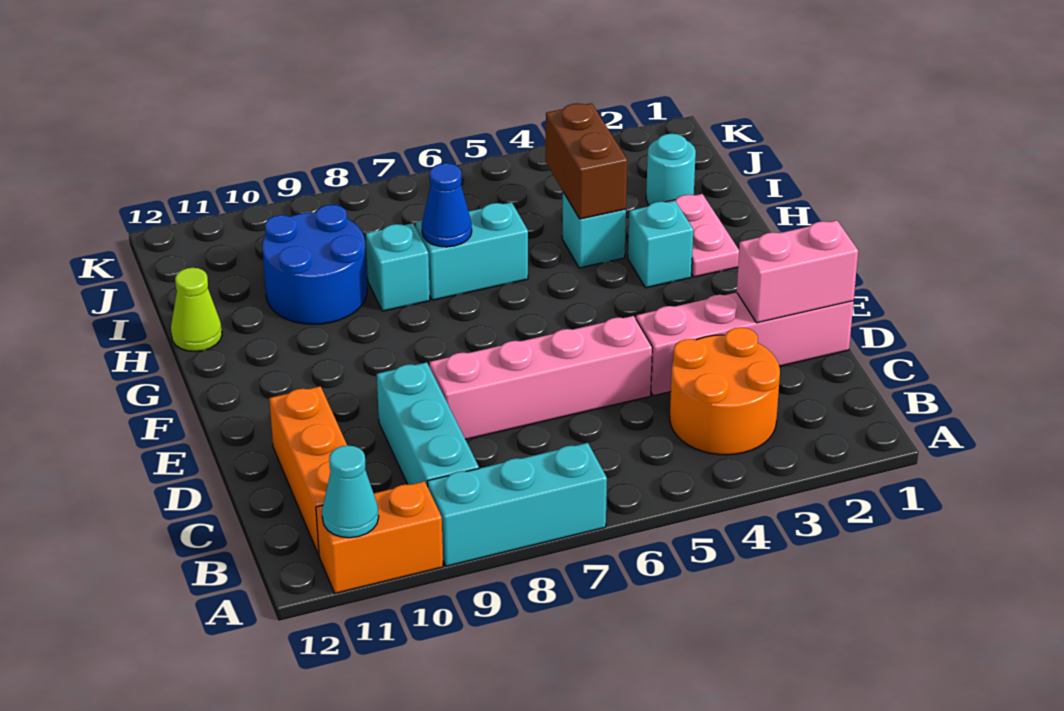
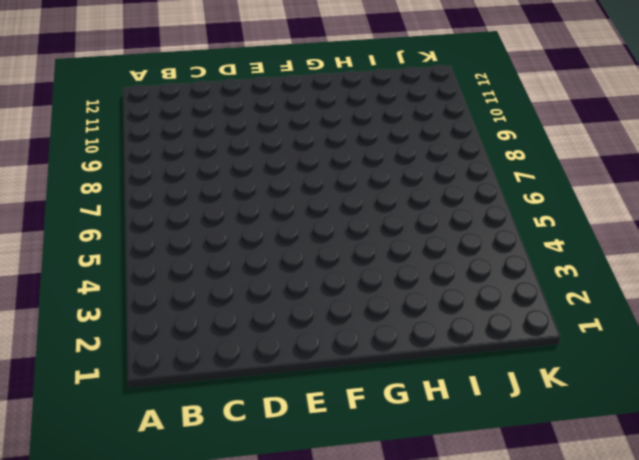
none -> cyan 1x3 brick [427,443,607,566]
none -> orange 1x2 brick [316,481,443,593]
none -> orange 2x2 round brick [670,327,780,455]

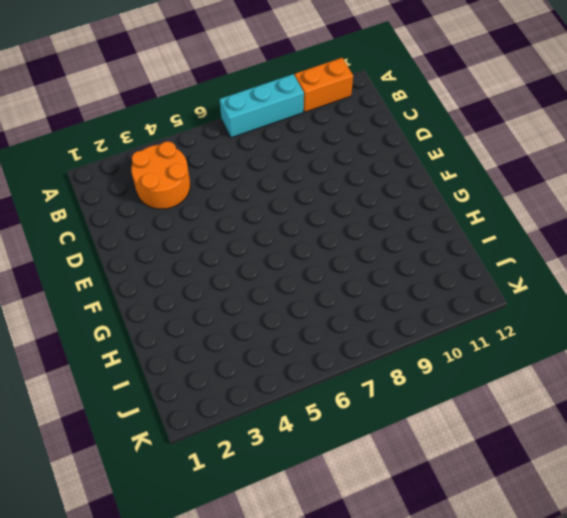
none -> cyan 1x3 brick [377,362,479,487]
none -> orange 1x3 brick [269,386,347,555]
none -> pink 1x4 brick [636,293,854,396]

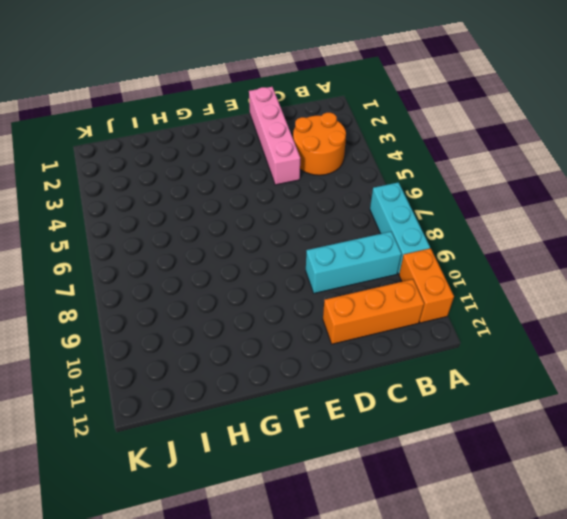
none -> pink 1x4 brick [430,316,652,439]
none -> pink 1x2 plate [667,194,739,277]
none -> cyan 1x1 brick [628,201,693,288]

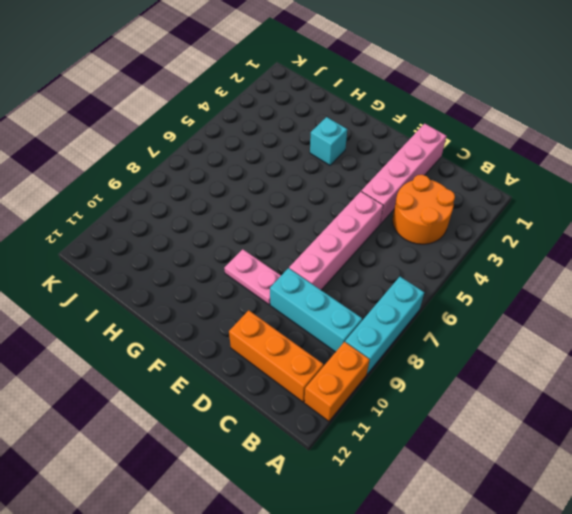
pink 1x2 plate [224,249,281,304] -> pink 1x2 plate moved to [667,194,739,277]
none -> cyan 1x1 brick [562,192,626,268]
none -> cyan 1x2 brick [416,202,528,300]
none -> cyan 1x1 brick [366,223,430,311]

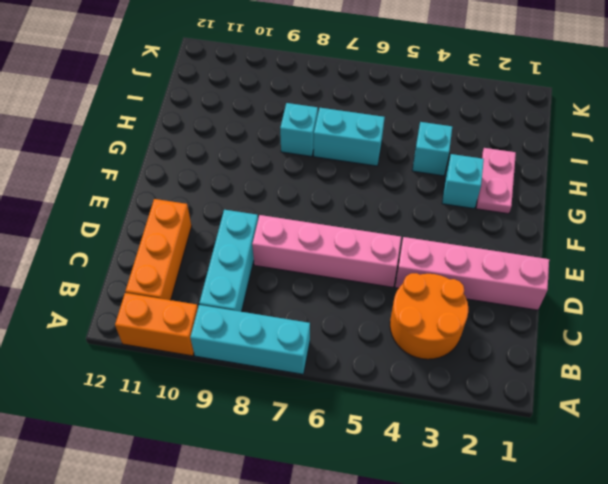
none -> blue 2x2 round brick [262,205,367,324]
none -> lime 1x1 cone [171,268,222,352]
none -> cyan 1x1 round brick [646,134,696,205]

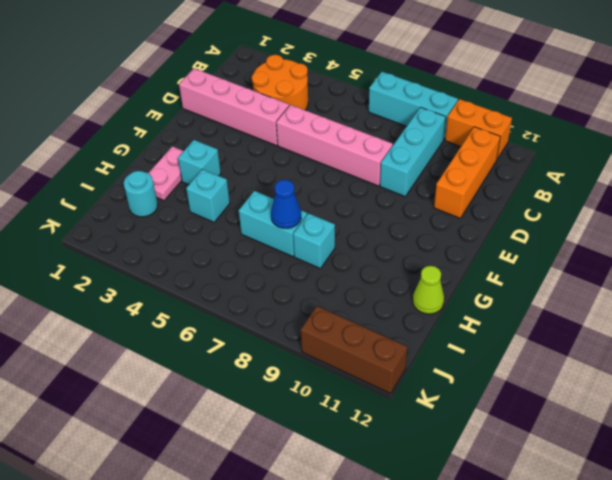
brown 1x3 brick [301,306,407,393] -> none
none -> blue 2x2 round brick [262,205,367,324]
none -> cyan 1x1 cone [322,445,379,538]
none -> pink 1x2 brick [737,220,858,323]

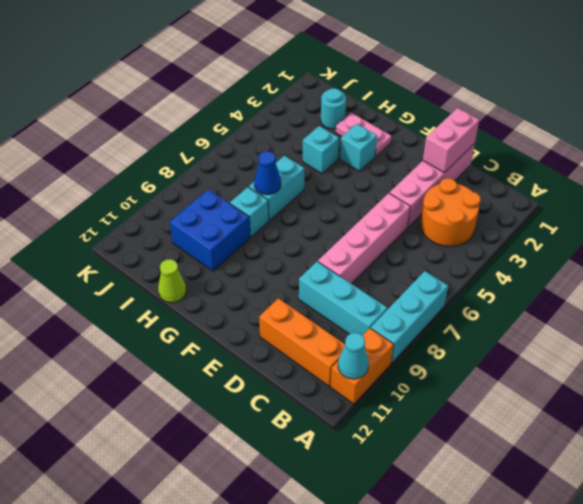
blue 2x2 brick [170,190,250,271] -> blue 2x2 round brick [262,205,367,324]
none -> brown 1x2 brick [546,103,627,219]

